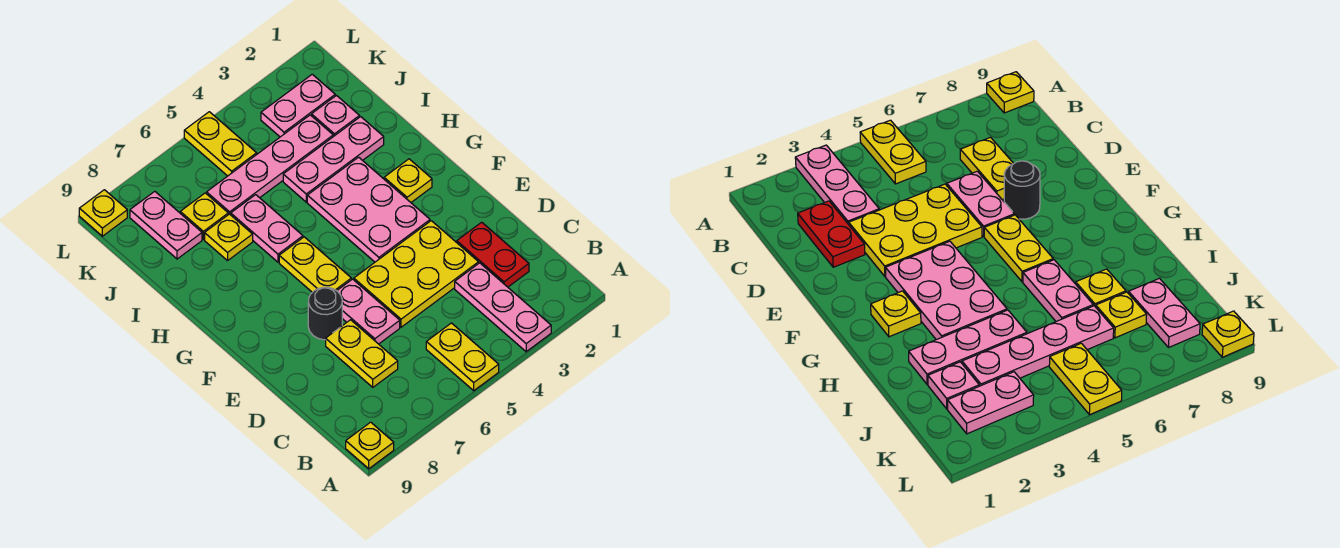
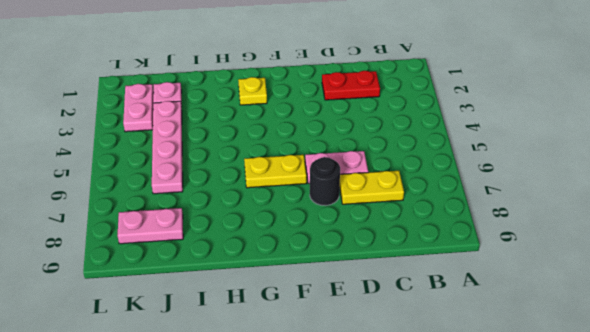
none -> pink 1x3 plate [455,263,551,352]
none -> yellow 1x2 plate [426,323,499,391]
none -> yellow 1x1 plate [346,422,394,469]

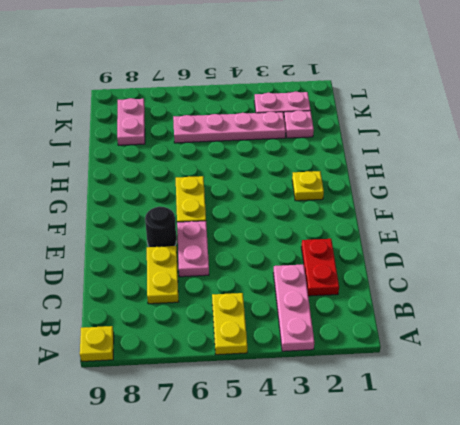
none -> yellow 2x3 plate [354,221,479,327]
none -> pink 2x3 plate [307,157,430,262]
none -> pink 1x2 plate [231,195,303,262]

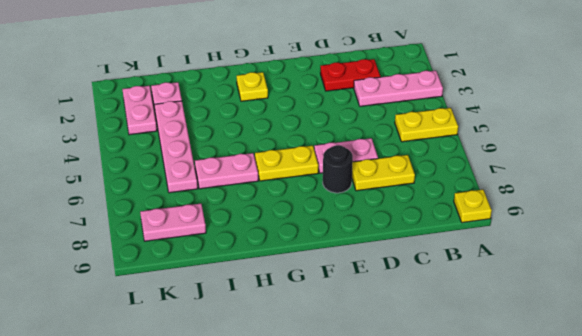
none -> yellow 2x3 plate [354,221,479,327]
none -> pink 2x3 plate [307,157,430,262]
none -> pink 1x3 plate [283,117,384,202]

